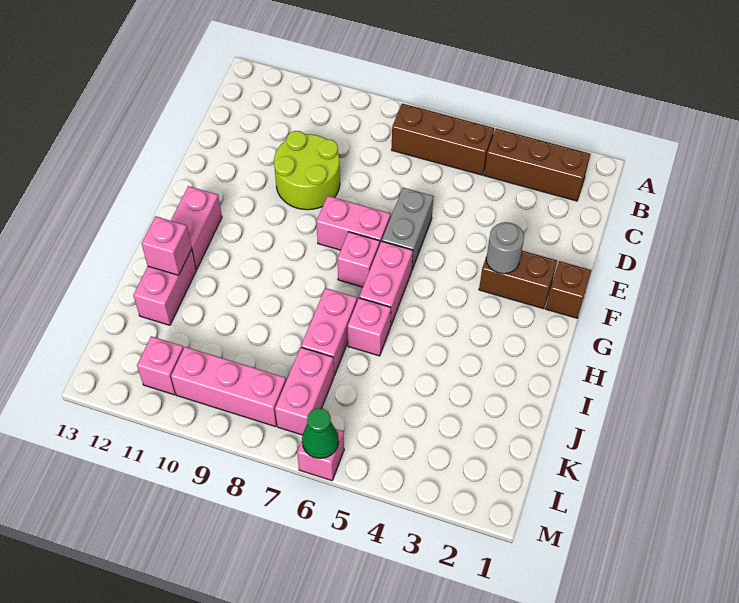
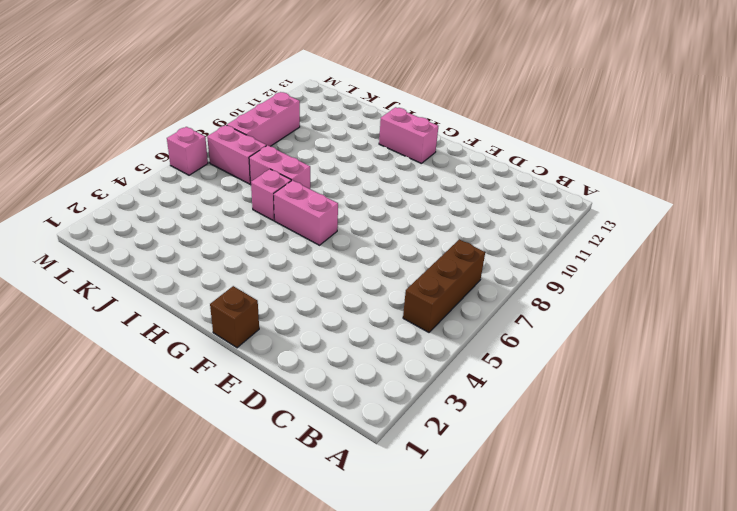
none -> brown 1x3 brick [484,129,590,201]
none -> lime 2x2 round brick [274,131,340,210]
none -> grey 1x2 brick [382,188,434,270]

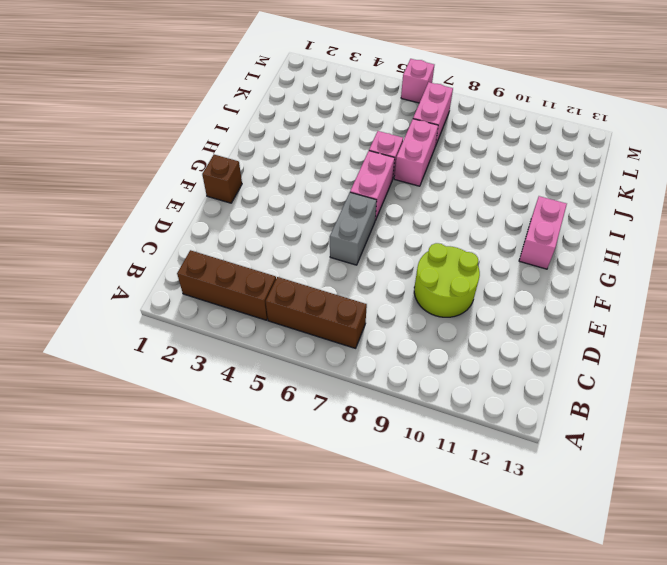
none -> brown 1x2 brick [479,251,557,309]
none -> pink 1x2 brick [316,196,391,250]
none -> pink 1x1 brick [337,232,380,287]

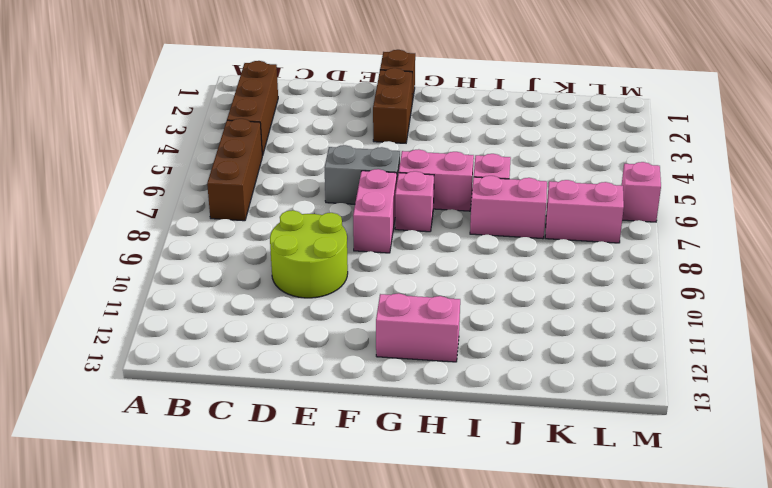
none -> pink 1x2 brick [133,249,196,325]
none -> pink 1x3 brick [171,347,286,427]
none -> pink 1x1 brick [137,336,184,395]

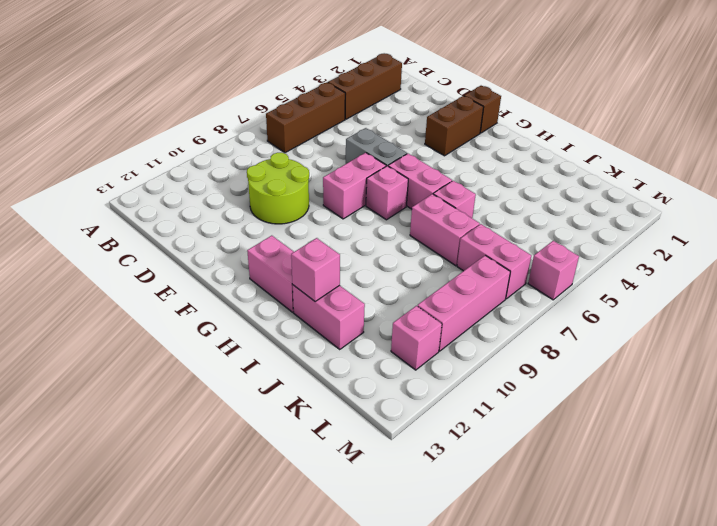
none -> grey 1x1 round brick [486,222,524,274]
none -> green 1x1 cone [302,408,339,458]

